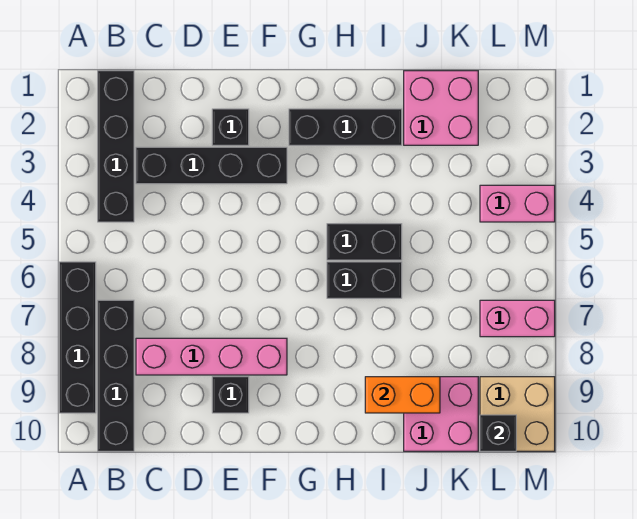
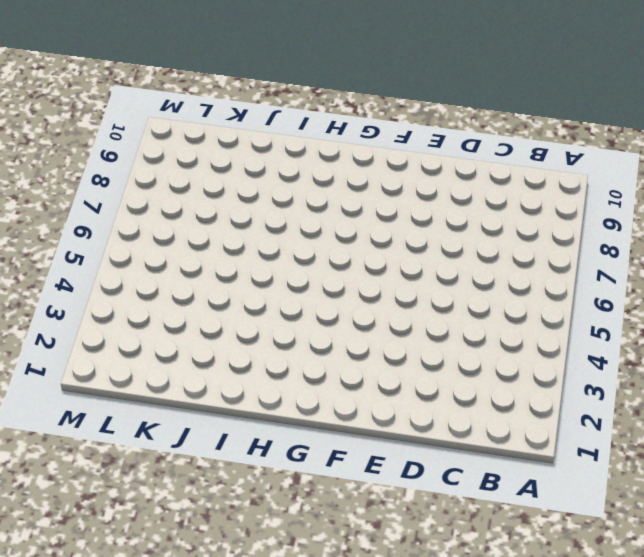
none -> black 1x4 brick [59,262,96,413]
none -> black 1x4 brick [98,71,134,222]
none -> black 1x4 brick [98,300,134,451]

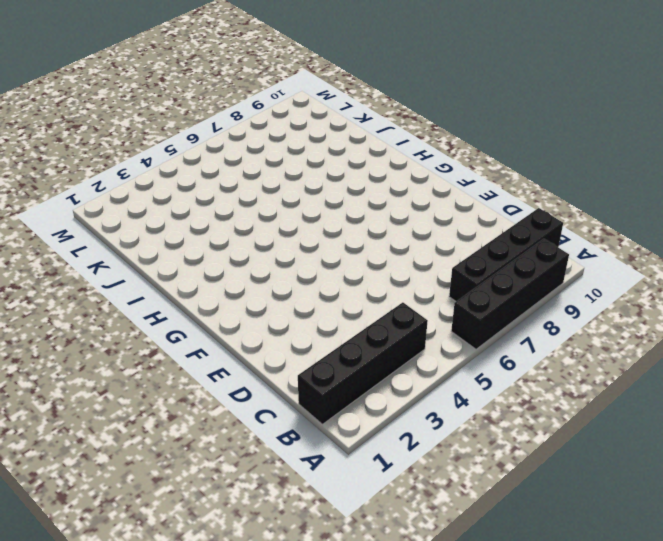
none -> black 1x4 brick [136,147,287,184]
none -> pink 1x4 brick [136,338,287,375]
none -> black 1x1 brick [212,109,249,145]

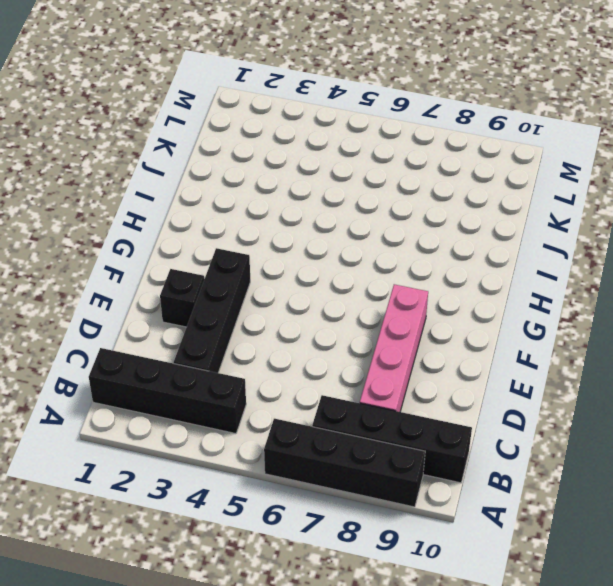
none -> black 1x1 brick [212,377,249,413]
none -> black 1x3 brick [289,109,402,145]
none -> black 1x2 brick [327,224,402,260]

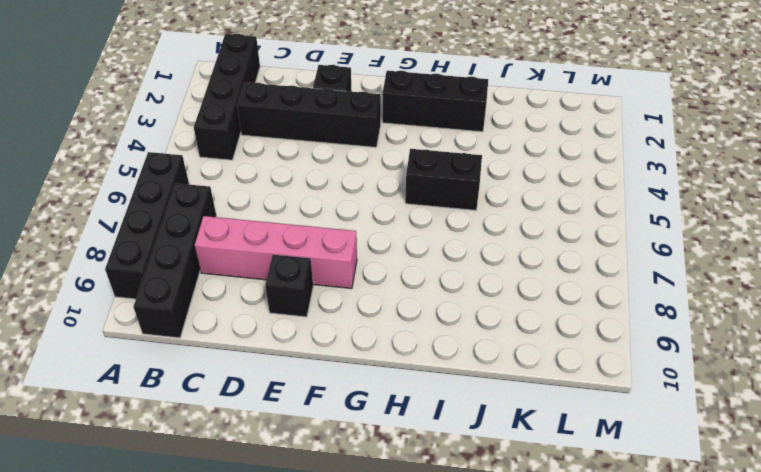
none -> black 1x2 brick [327,262,402,298]
none -> pink 2x2 brick [404,71,478,145]
none -> pink 2x2 brick [404,377,478,451]

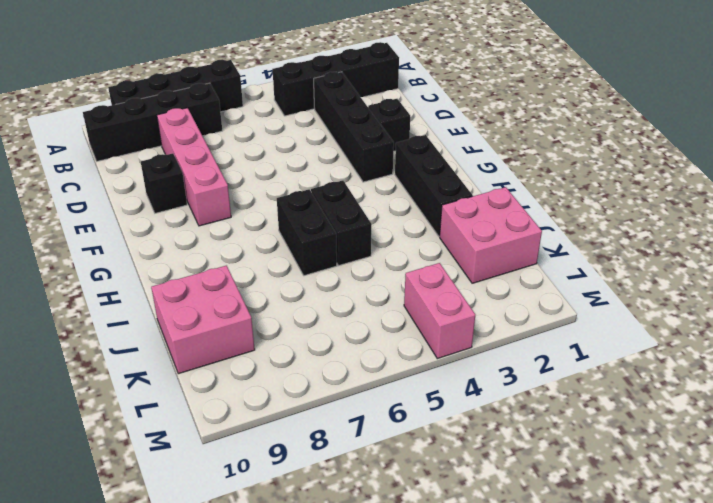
none -> pink 1x2 brick [480,300,555,337]
none -> tan 2x2 brick [480,377,555,451]
none -> orange 1x2 brick [365,377,440,413]

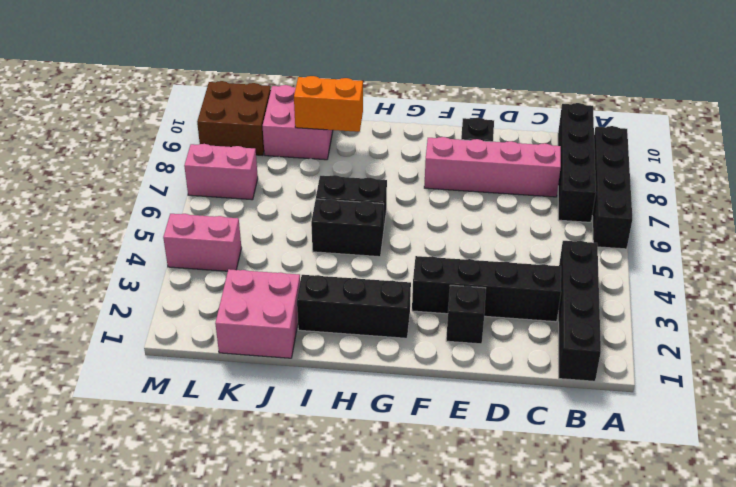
brown 2x2 brick [197,81,271,155] -> tan 2x2 brick [480,377,555,451]
none -> black 1x1 brick [480,415,516,451]

